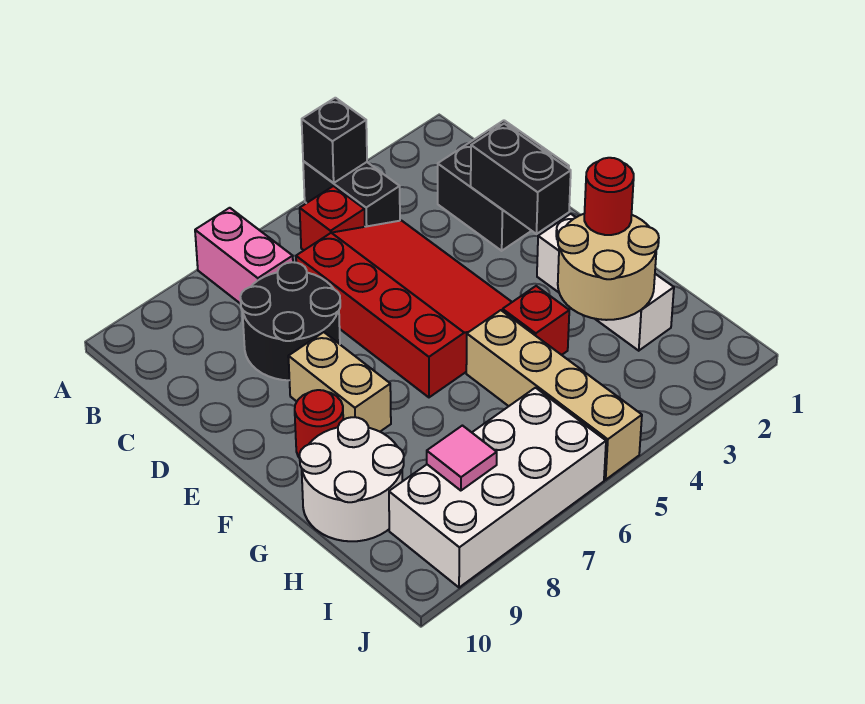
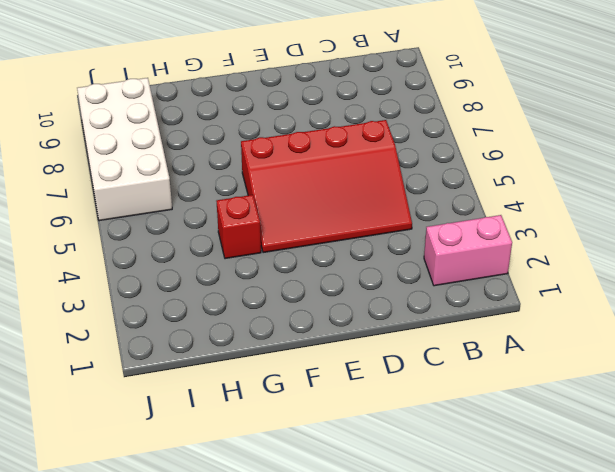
pink 1x2 brick [424,215,512,286] -> pink 1x2 brick moved to [195,208,293,304]
none -> black 1x2 brick [303,161,400,227]
none -> red 1x1 brick [300,186,365,250]
none -> black 2x2 brick [438,120,569,251]

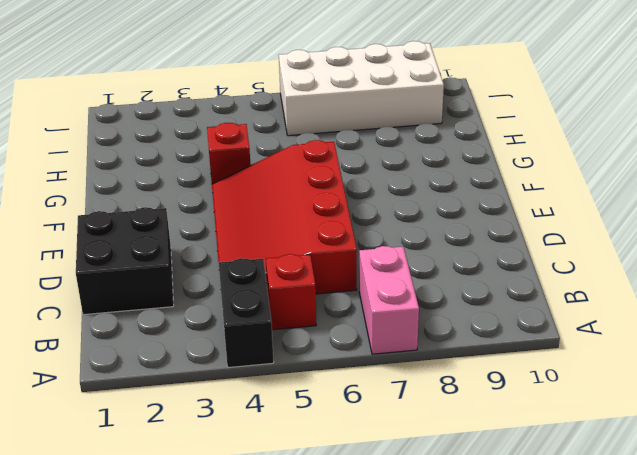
none -> black 2x2 round brick [240,262,340,380]
none -> tan 1x2 brick [288,332,391,432]
none -> white 1x3 brick [537,214,674,351]

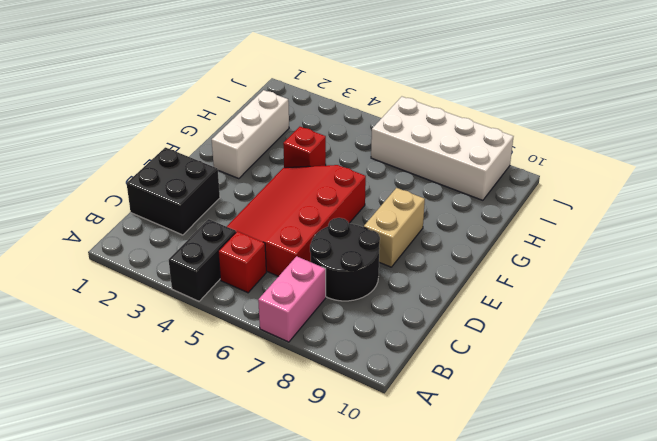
none -> red 1x1 round brick [295,390,343,458]
none -> tan 1x4 brick [466,310,642,480]
none -> white 2x2 round brick [300,417,404,541]

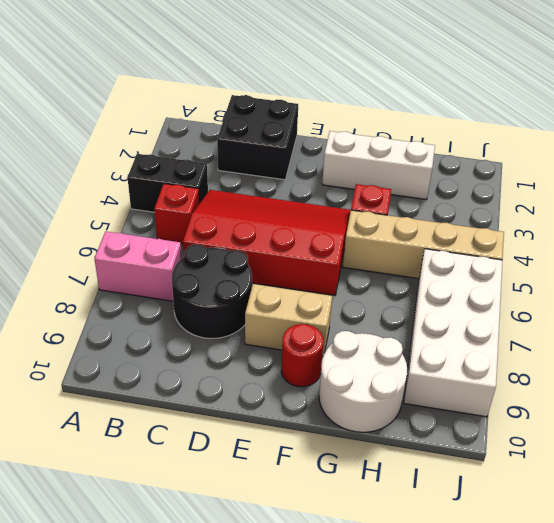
none -> black 1x1 brick [302,98,367,183]
none -> black 1x2 brick [471,124,571,234]
none -> tan 2x2 round brick [558,214,659,320]

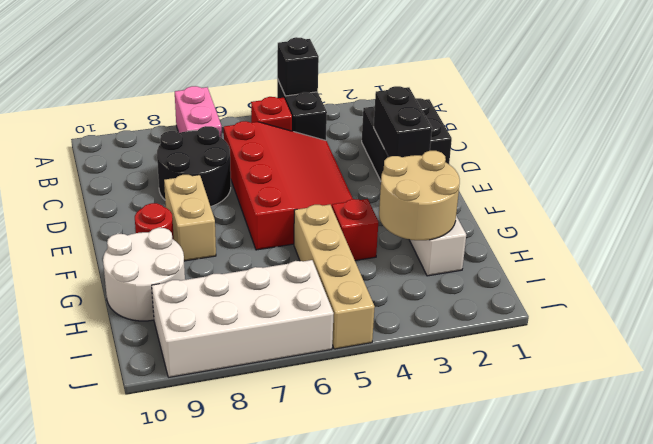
none -> pink 1x1 tile [427,426,497,491]
none -> red 1x1 round brick [584,158,634,235]

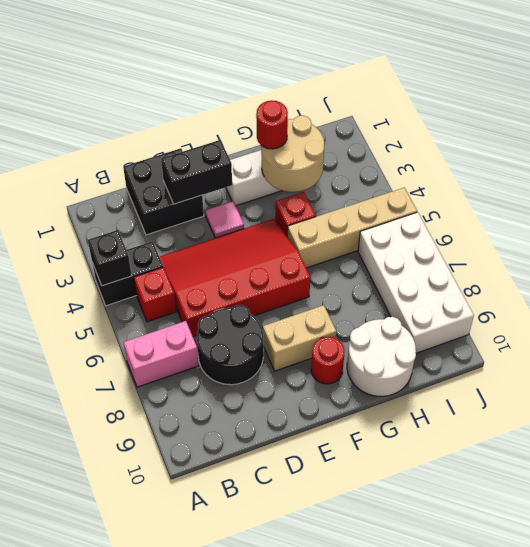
pink 1x1 tile [205,201,244,238] -> pink 1x1 tile moved to [427,426,497,491]

